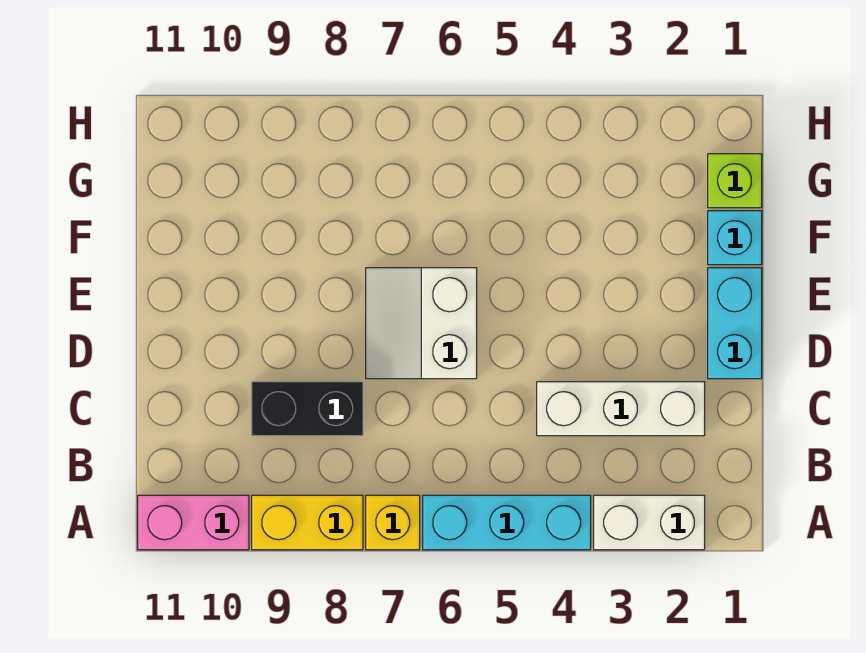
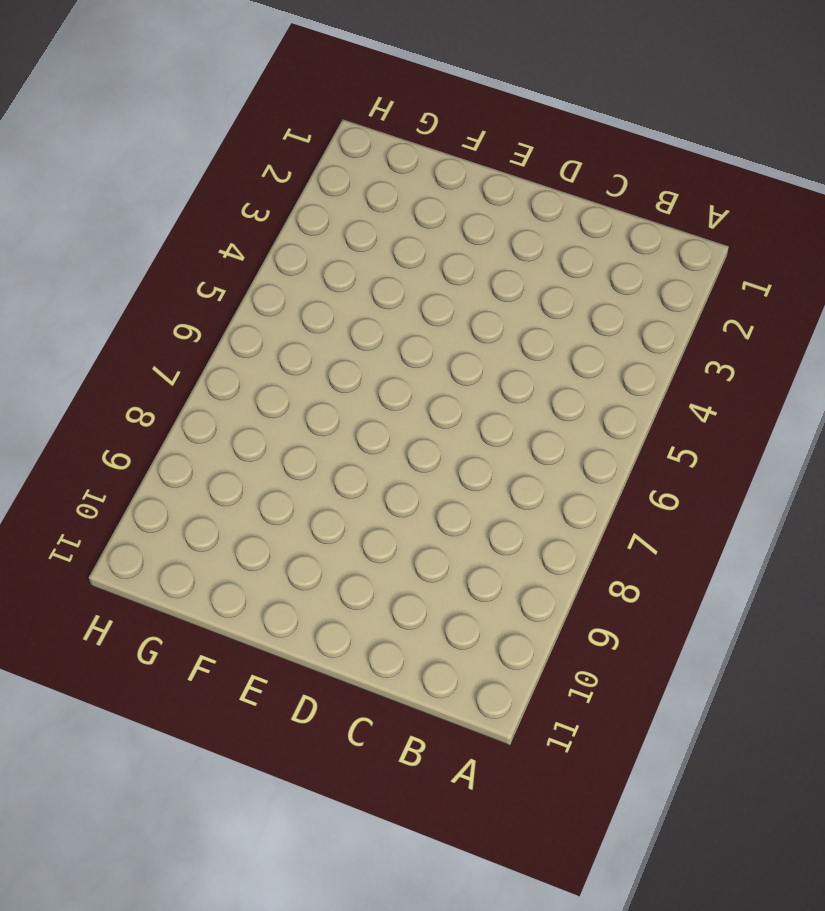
none -> white 1x2 brick [594,495,705,550]
none -> cyan 1x3 brick [423,495,591,550]

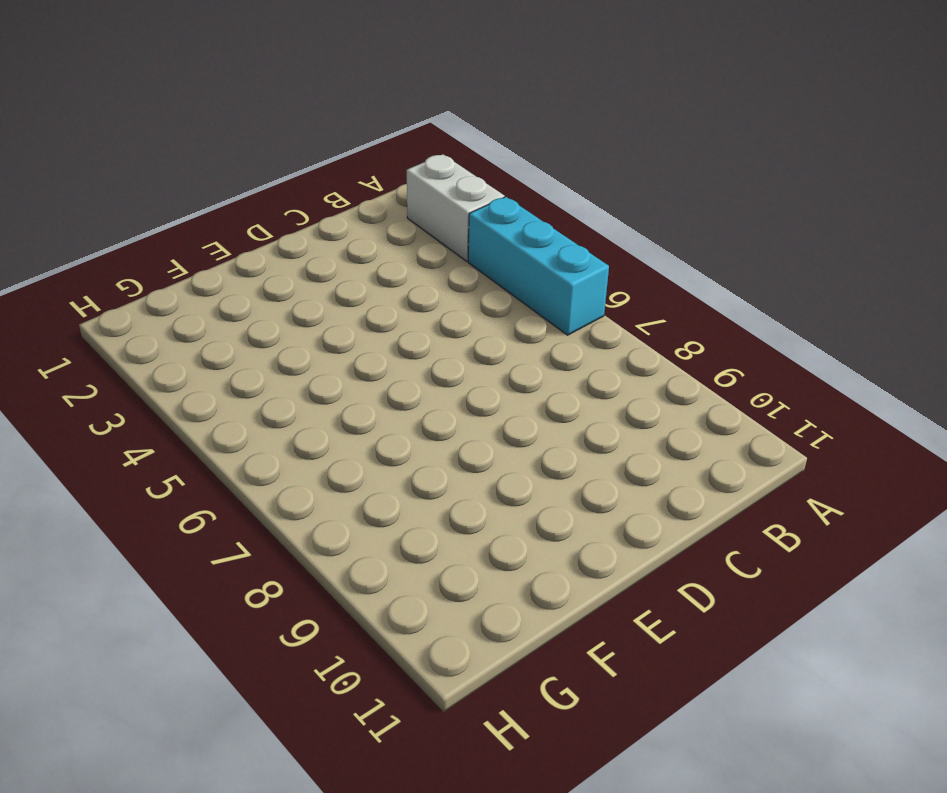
none -> yellow 1x1 brick [366,495,420,550]
none -> yellow 1x2 brick [252,495,363,550]

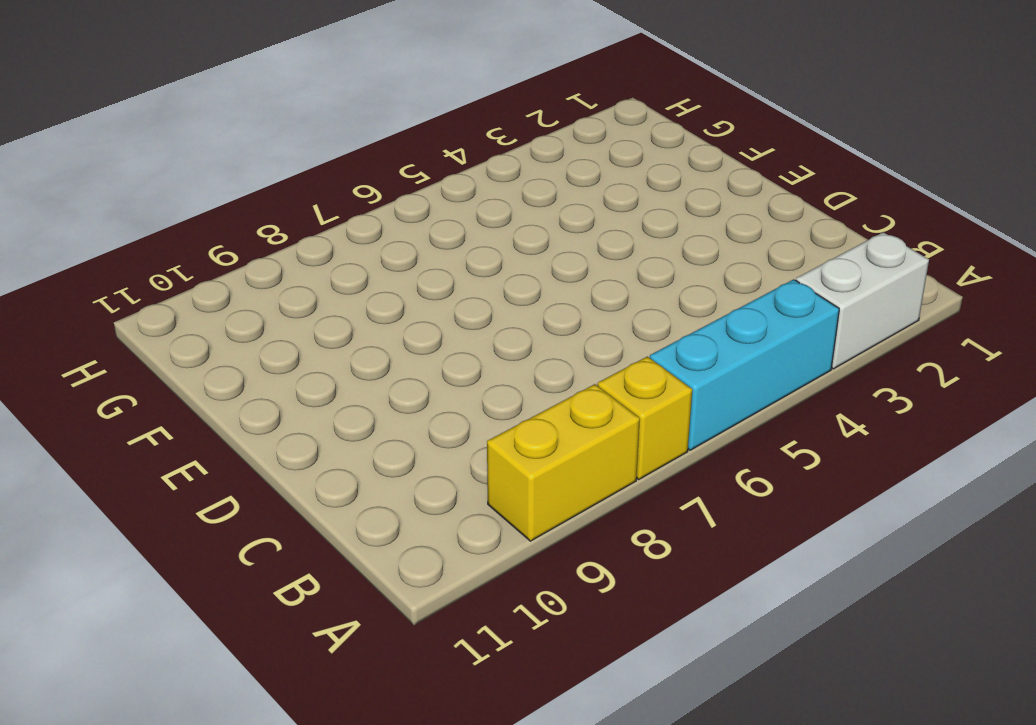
none -> pink 1x2 brick [138,495,249,550]
none -> white 1x3 brick [537,382,705,436]

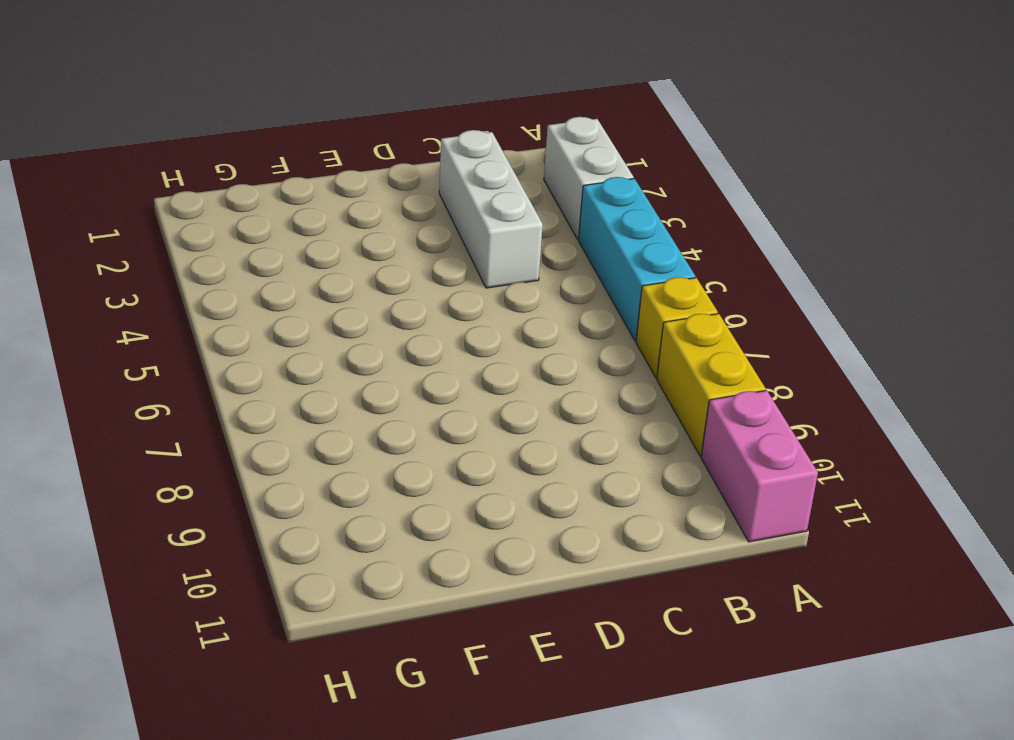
none -> black 1x2 brick [252,382,363,436]
none -> cyan 1x2 brick [708,268,762,379]

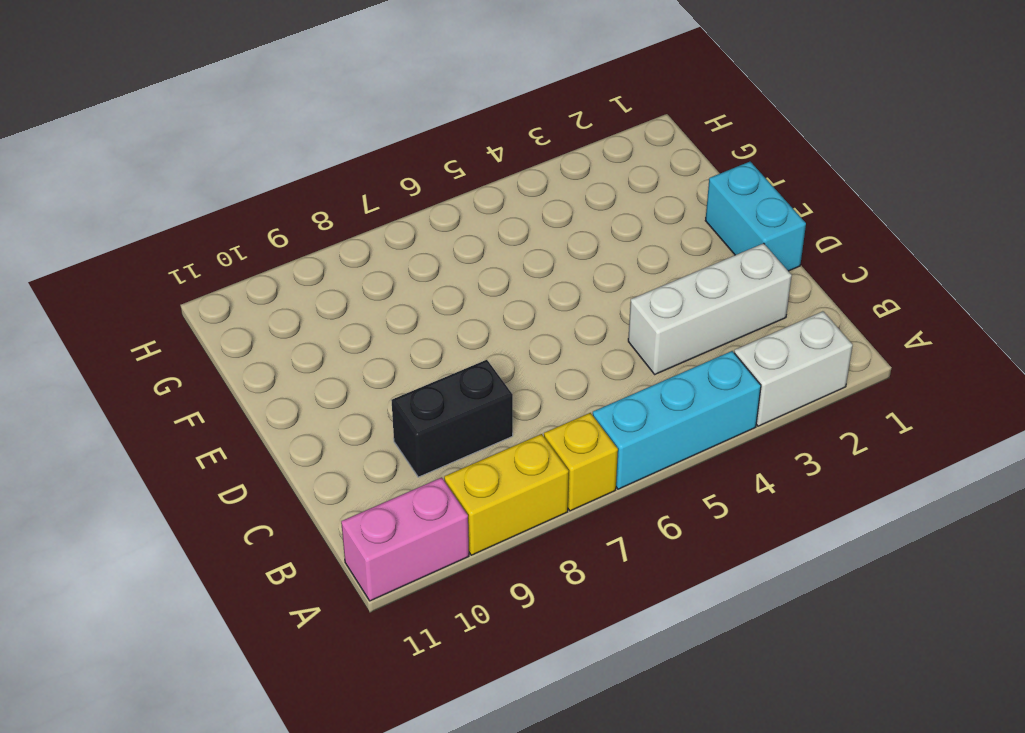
none -> white 2x2 slope [366,268,477,379]
none -> cyan 1x1 brick [708,211,762,265]

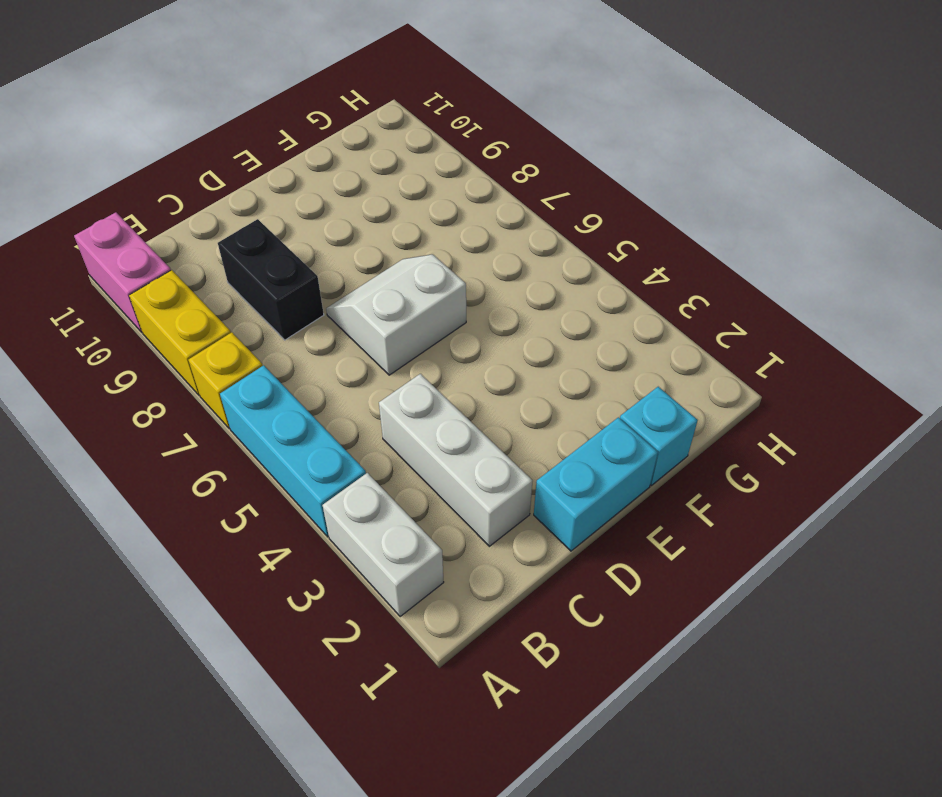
none -> lime 1x1 brick [708,154,762,208]

